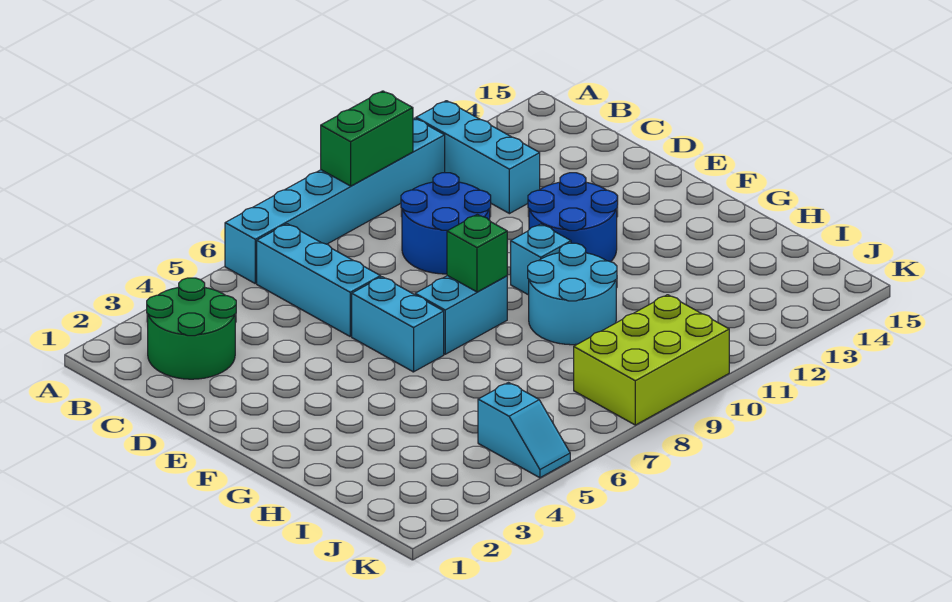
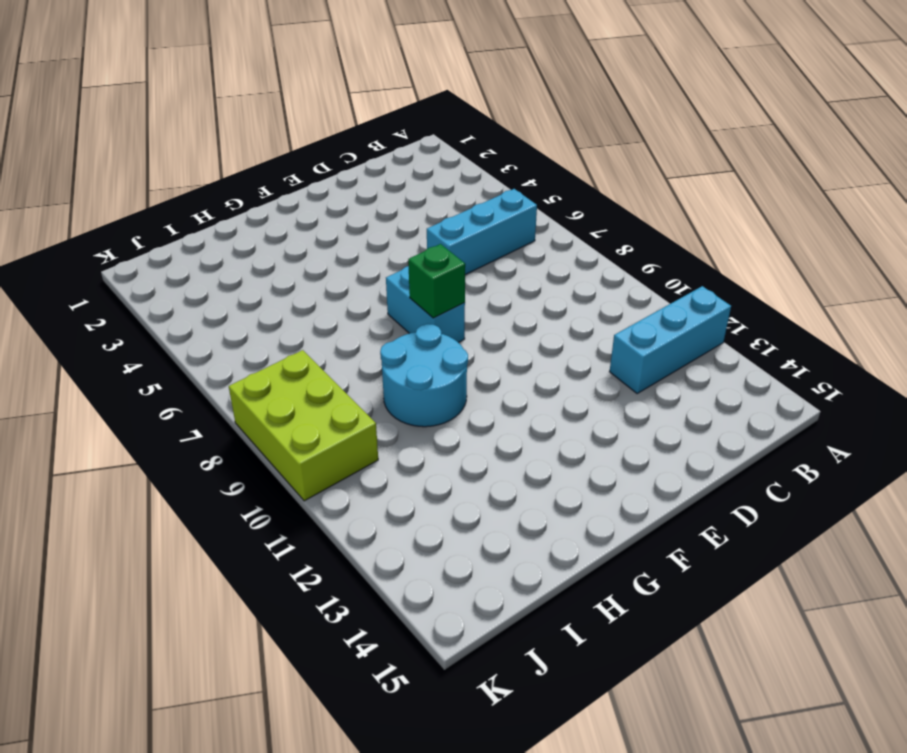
none -> cyan 1x6 brick [225,118,445,283]
none -> green 2x2 round brick [147,278,236,379]
none -> blue 2x2 round brick [401,173,491,274]

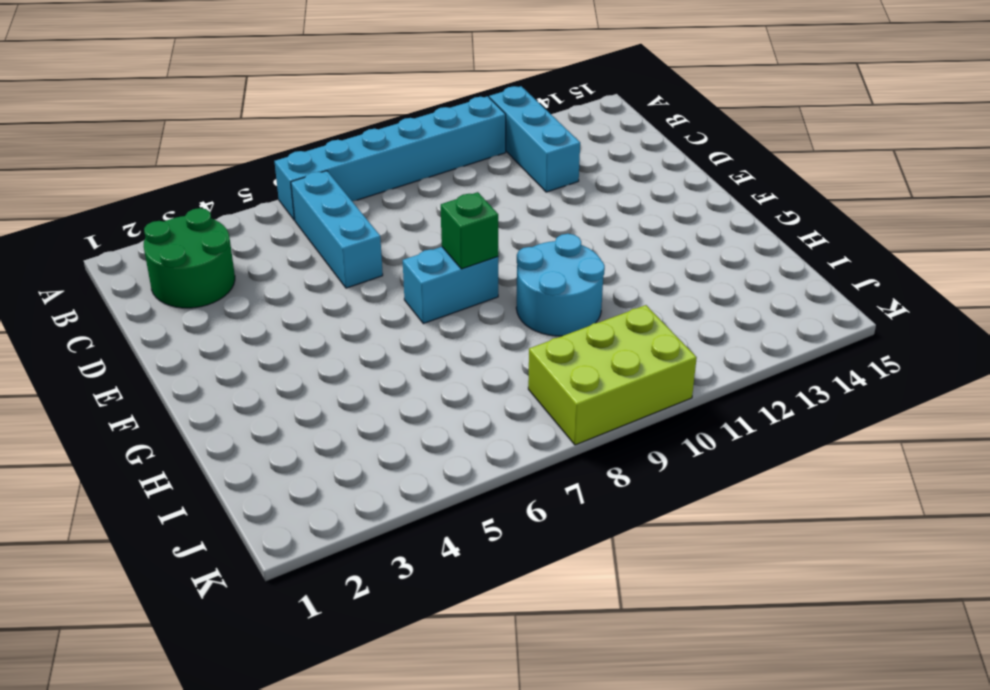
none -> blue 2x2 round brick [401,173,491,274]
none -> cyan 1x2 brick [352,277,444,372]
none -> blue 2x2 round brick [528,173,618,262]

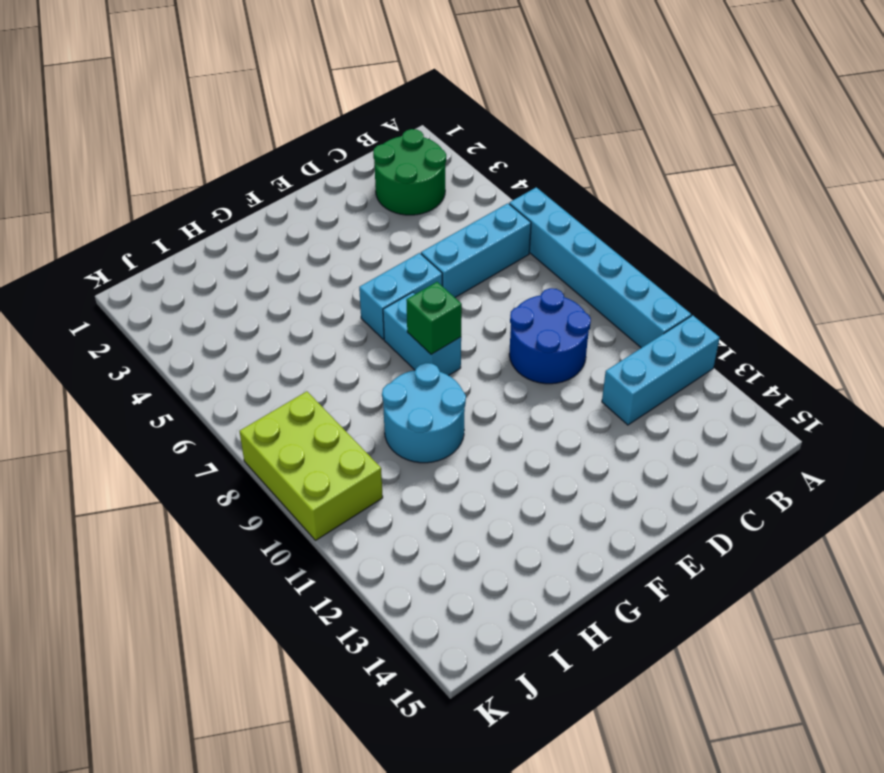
none -> blue 2x2 round brick [528,173,618,262]
none -> cyan 1x1 brick [511,224,571,295]
none -> cyan 1x2 slope [478,383,570,478]

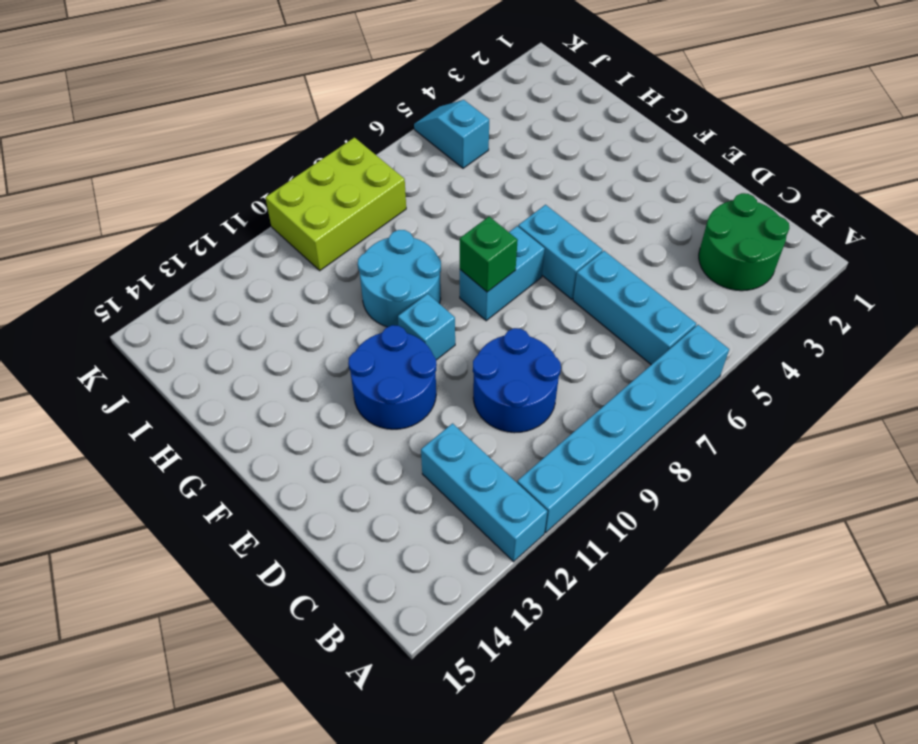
none -> green 1x2 brick [321,91,413,186]

